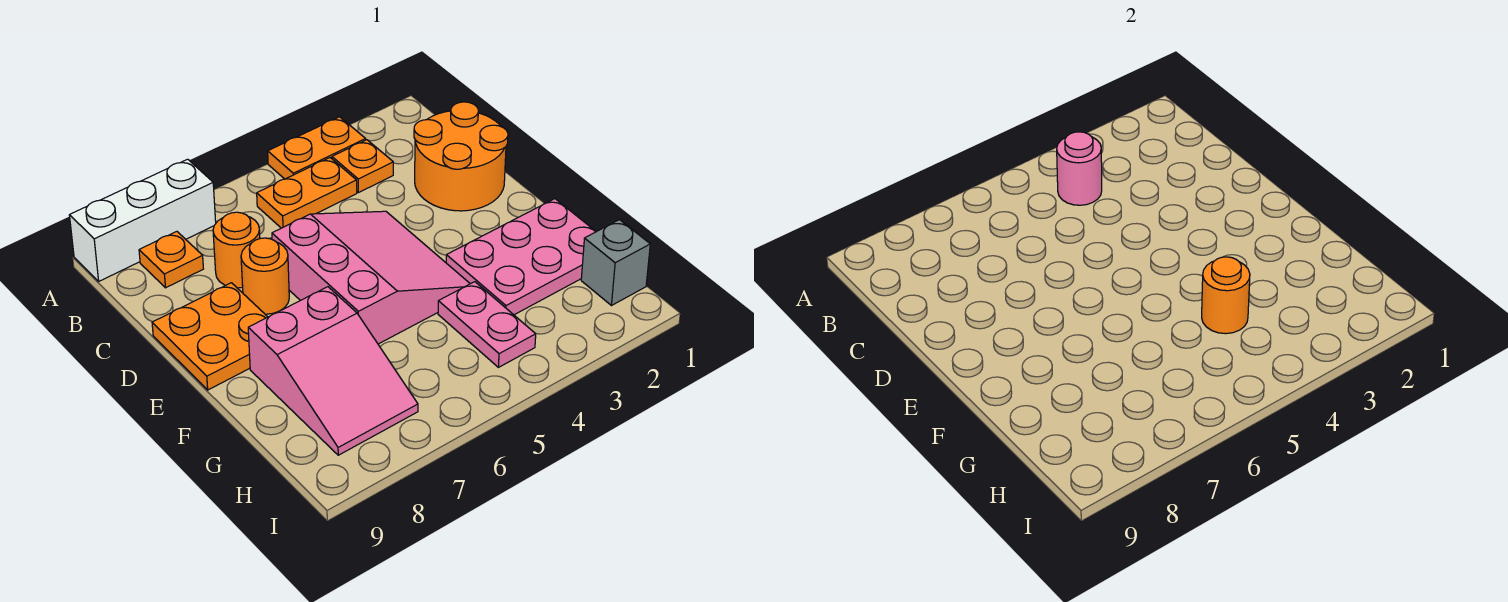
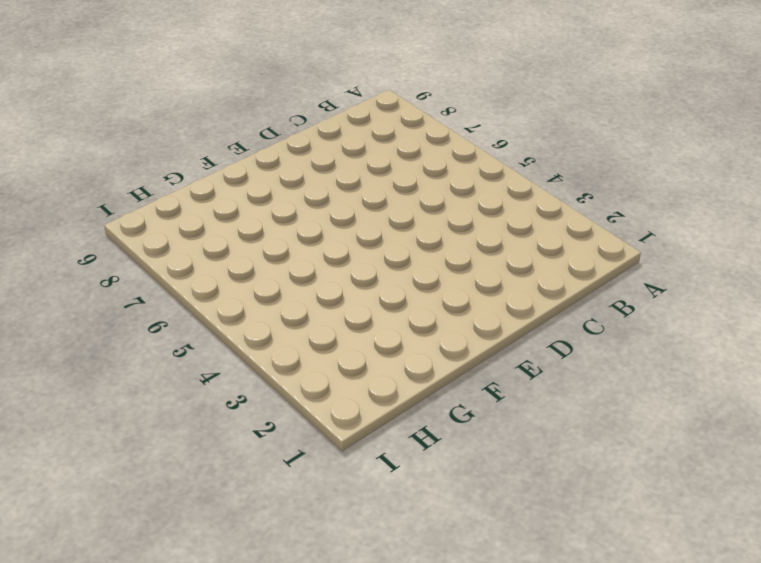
none -> orange 1x2 plate [268,117,366,179]
none -> white 1x3 brick [69,159,216,281]
none -> orange 1x1 plate [332,140,393,193]

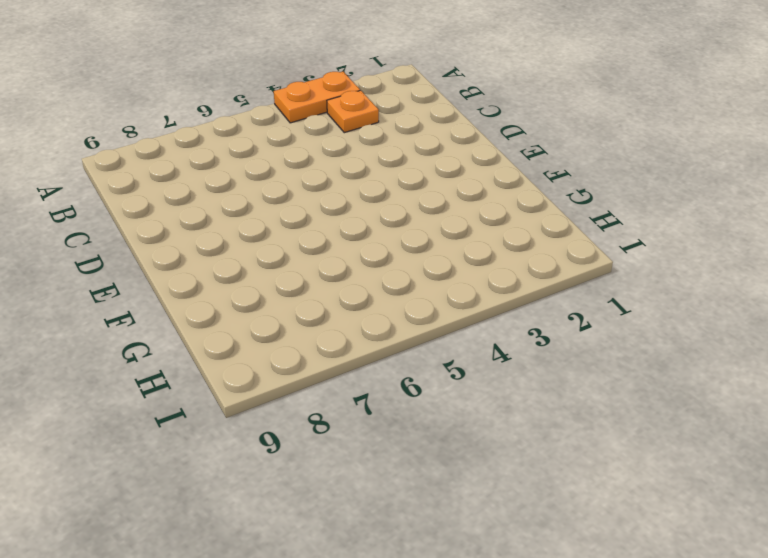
none -> white 1x3 brick [69,159,216,281]
none -> orange 1x2 plate [257,158,357,228]
none -> orange 1x1 plate [139,232,203,288]

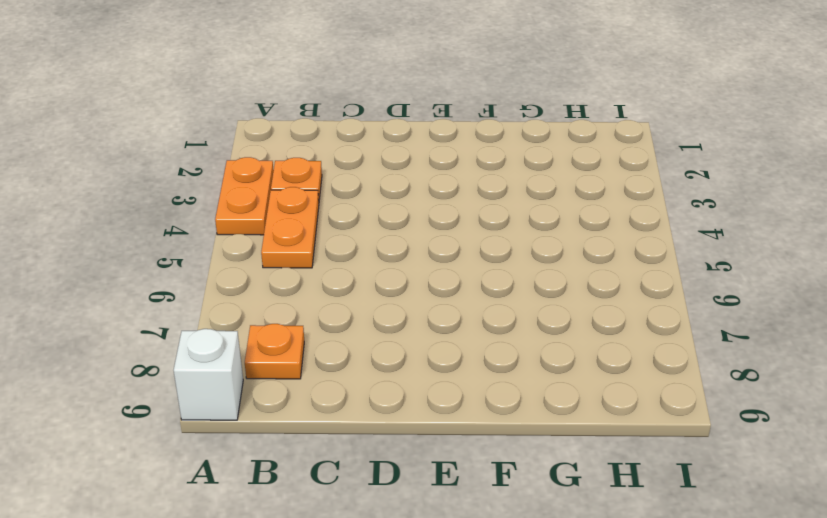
white 1x1 brick [174,329,243,420] -> white 1x3 brick [69,159,216,281]
none -> orange 2x2 round brick [414,102,508,211]
none -> orange 1x1 round brick [213,212,260,288]
none -> pink 3x3 slope [272,211,470,344]

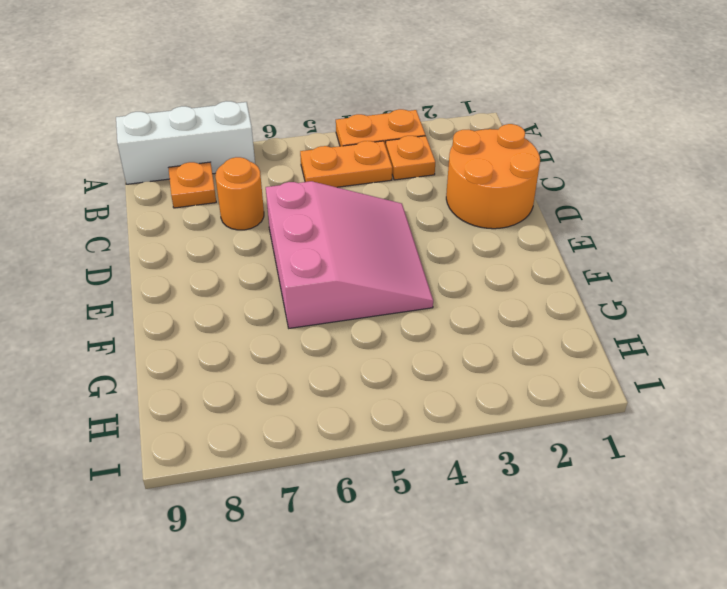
none -> orange 1x1 round brick [241,238,289,314]
none -> orange 2x2 plate [152,283,267,390]
none -> pink 2x3 plate [446,199,596,315]

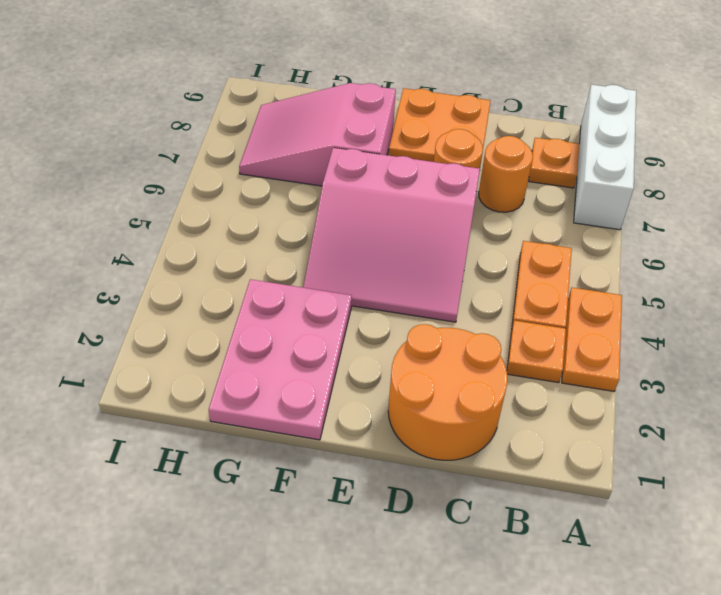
none -> pink 1x2 plate [438,282,536,367]
none -> grey 1x1 brick [581,220,650,305]
none -> pink 1x1 round brick [1057,132,1102,205]

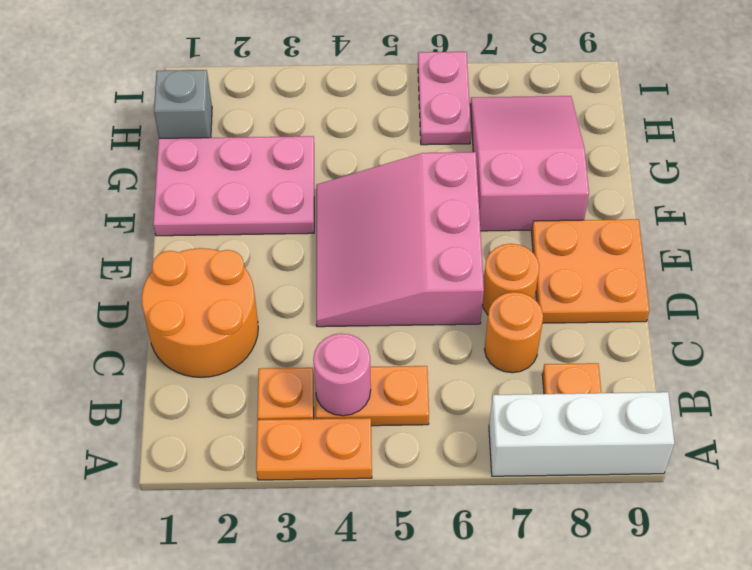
pink 1x2 plate [418,52,471,145] -> pink 1x2 plate moved to [438,282,536,367]
none -> orange 1x1 round brick [1202,257,1250,334]

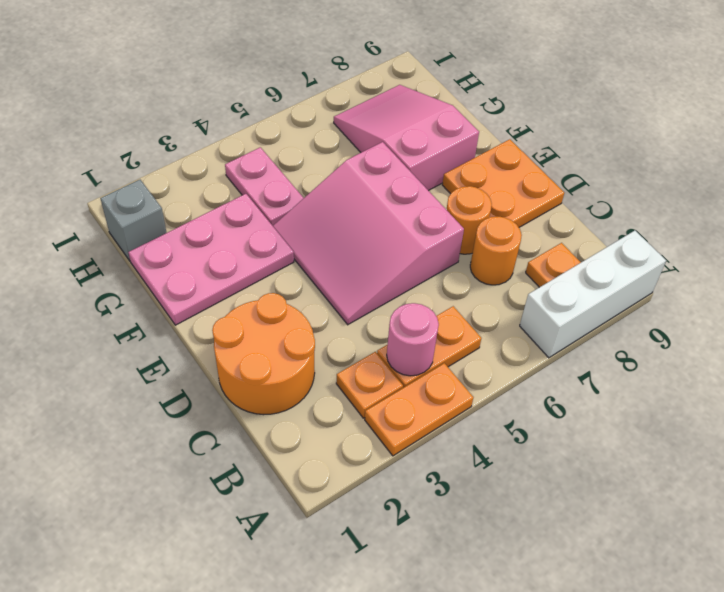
none -> orange 1x1 round brick [1202,257,1250,334]

